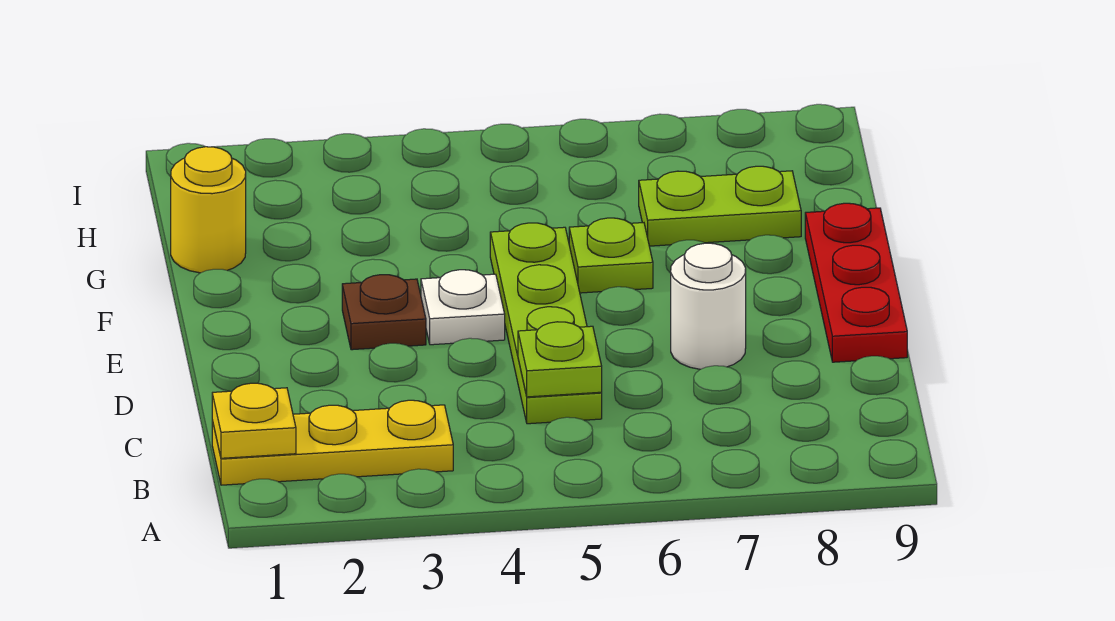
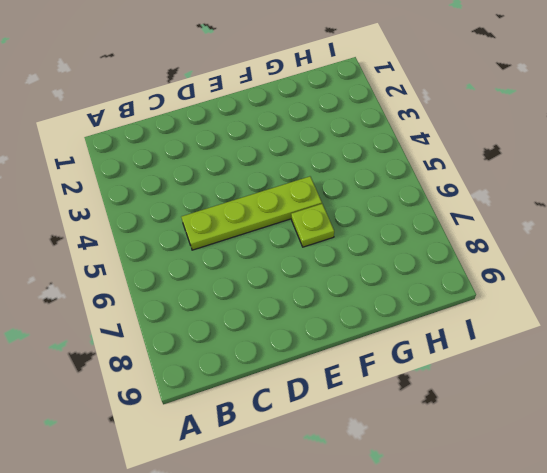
none -> yellow 1x3 plate [212,400,453,485]
none -> white 1x1 round brick [671,243,746,369]

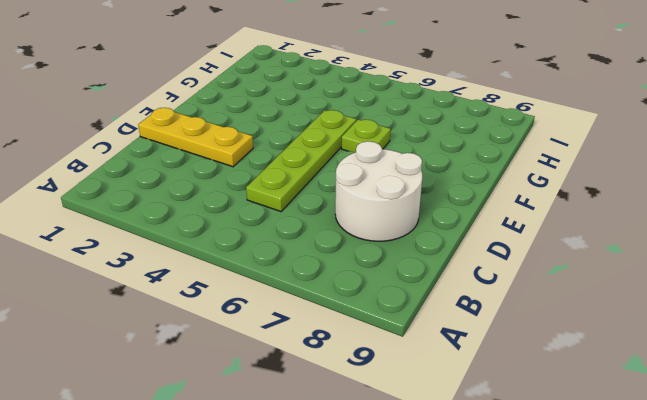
white 2x2 round brick [335,141,422,241] -> white 1x1 round brick [671,243,746,369]
yellow 1x3 plate [138,108,253,167] -> yellow 1x3 plate moved to [212,400,453,485]
none -> red 1x3 plate [805,203,907,362]
none -> brown 1x1 plate [342,275,426,350]

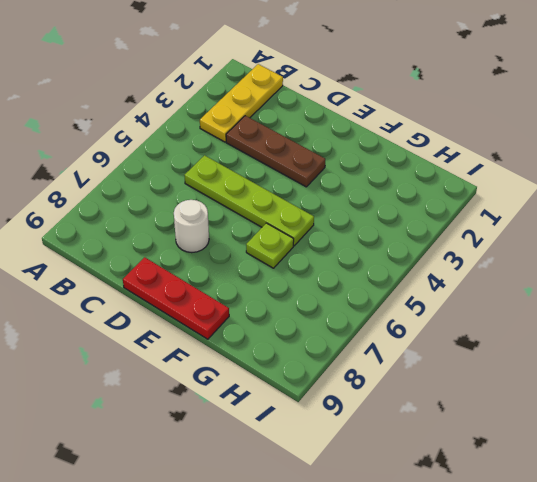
brown 1x3 plate [226,116,325,187] -> brown 1x1 plate [342,275,426,350]
none -> white 1x1 plate [421,270,505,345]
none -> yellow 1x1 round brick [171,147,246,273]

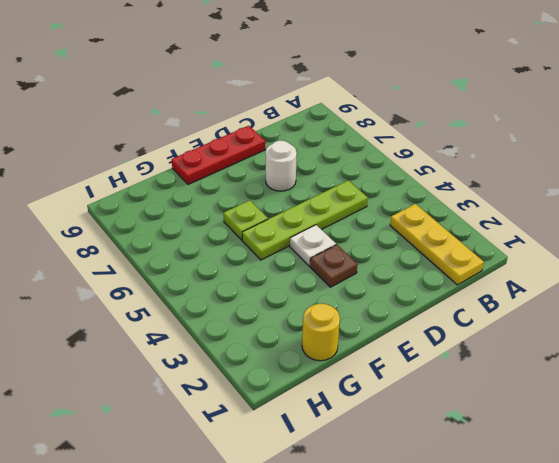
none -> lime 1x2 plate [639,166,801,246]
none -> yellow 1x1 plate [212,383,296,458]

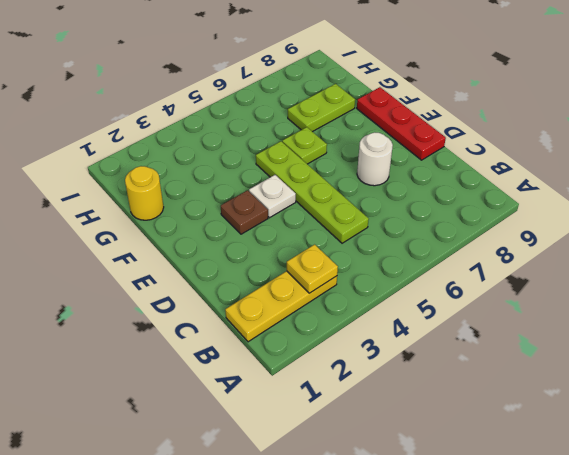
yellow 1x1 plate [287,245,338,293] -> yellow 1x1 plate moved to [212,383,296,458]
none -> lime 1x1 plate [518,322,602,397]

